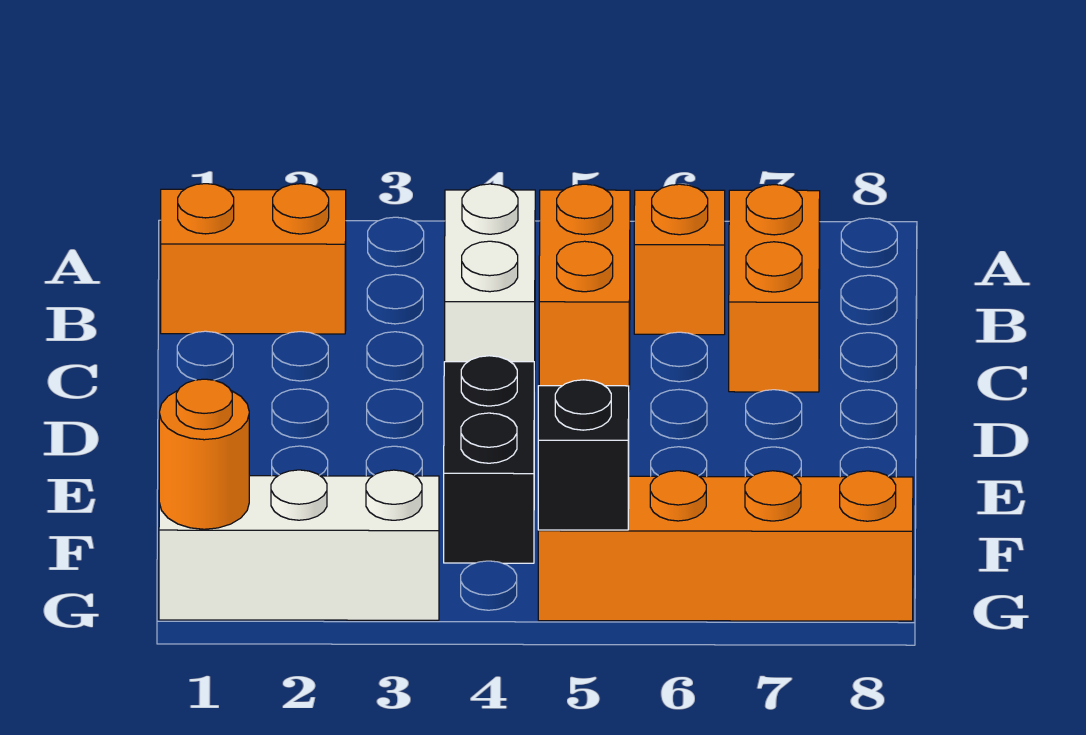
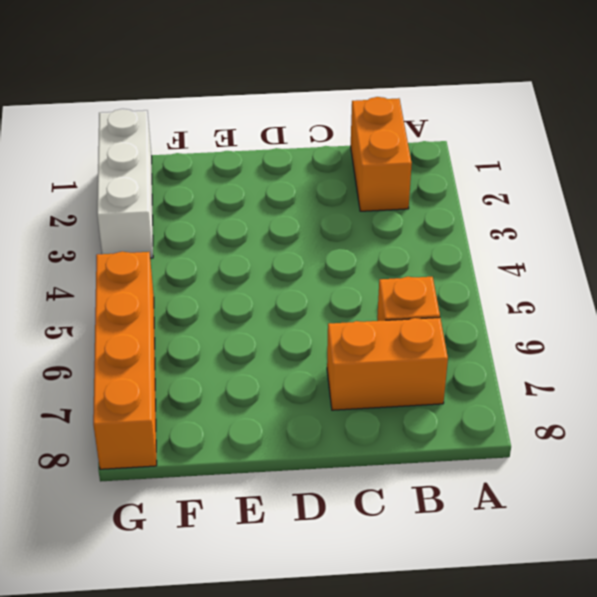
none -> white 1x2 brick [445,184,535,391]
none -> orange 1x2 brick [539,184,630,389]

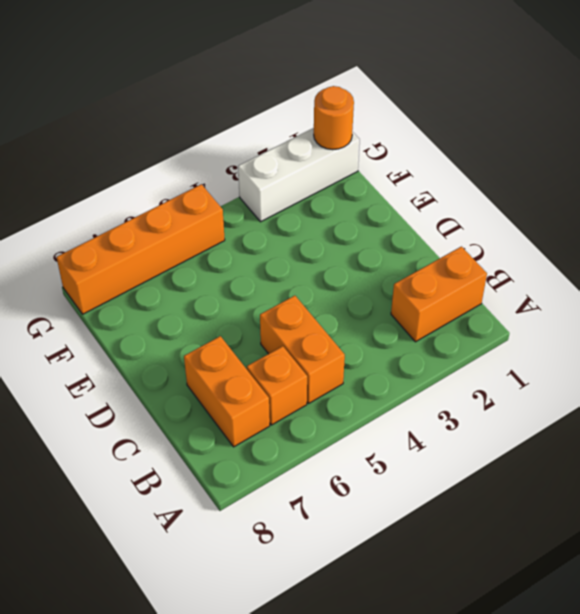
none -> white 1x2 brick [445,184,535,391]
none -> black 1x2 brick [444,356,534,563]

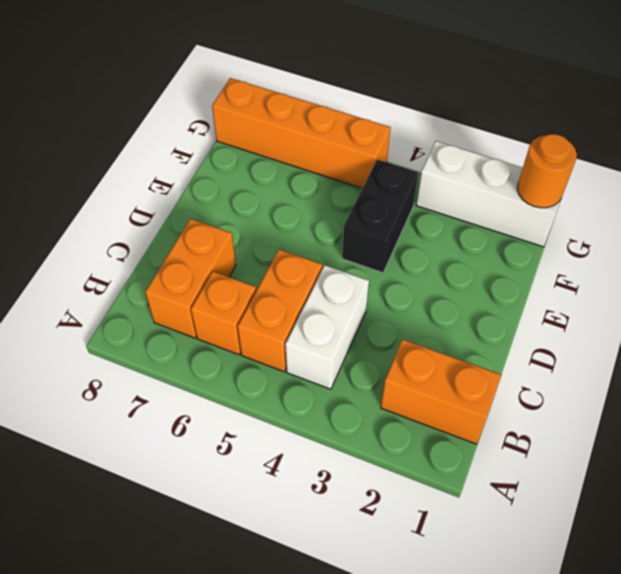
none -> black 1x1 brick [538,380,629,530]

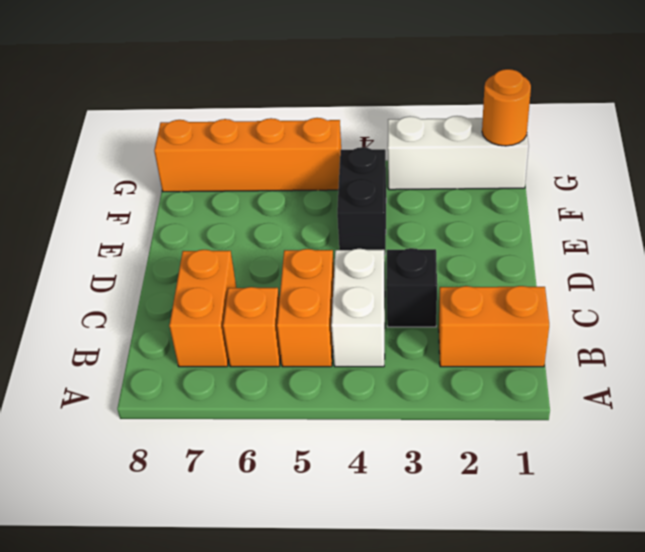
black 1x1 brick [386,248,437,327] -> black 1x1 brick moved to [538,380,629,530]

